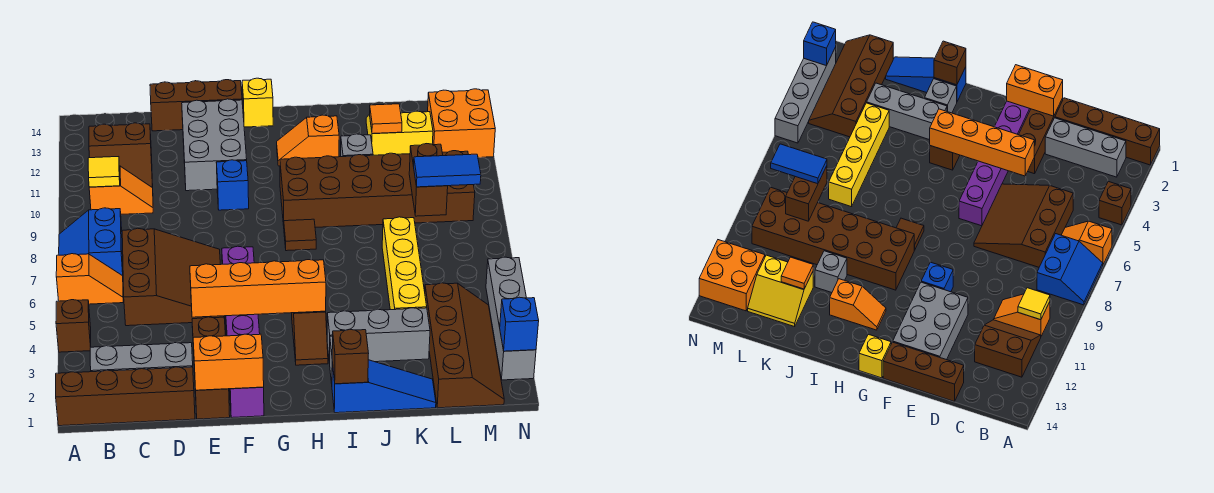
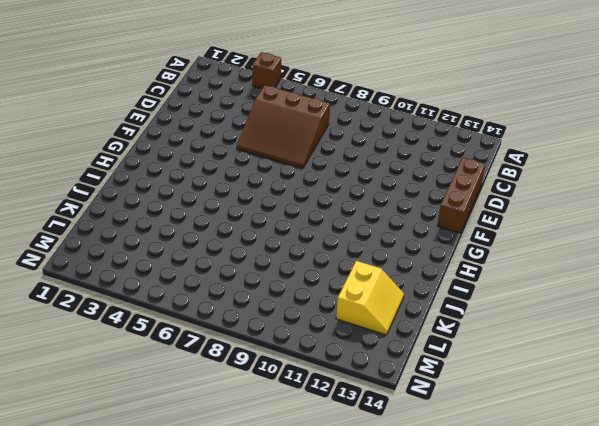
none -> brown 1x4 brick [56,367,195,426]
none -> orange 1x2 slope [56,254,123,304]
none -> blue 2x2 slope [59,208,123,276]
none -> grey 1x3 brick [90,343,193,372]

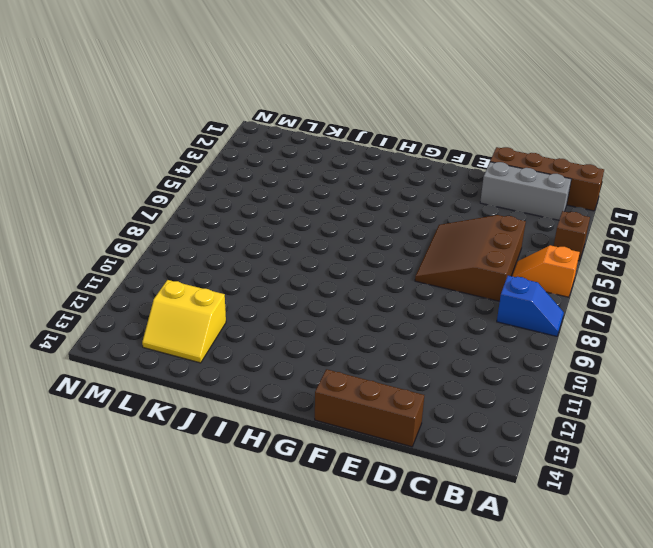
blue 1x2 slope [497,276,564,336] -> blue 2x2 slope [59,208,123,276]
none -> orange 1x2 slope [89,166,153,214]
none -> brown 2x2 slope [89,123,153,188]
none -> brown 1x3 brick [192,317,230,419]
none -> grey 2x3 brick [182,99,247,191]

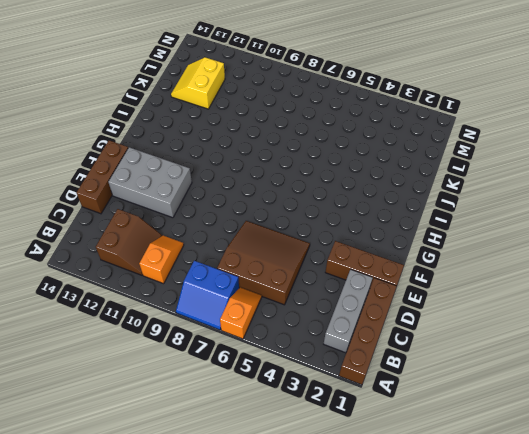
none -> brown 1x1 brick [56,300,91,352]
none -> purple 1x6 brick [222,246,264,418]
none -> blue 1x1 brick [216,160,249,210]
none -> yellow 1x1 brick [242,78,273,127]

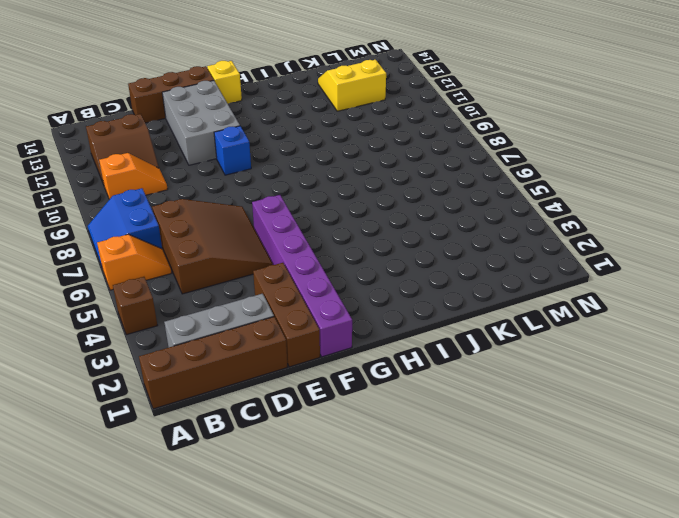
none -> brown 1x2 slope [292,311,328,365]
none -> brown 1x1 tile [284,219,316,251]
none -> brown 2x6 brick [280,151,475,227]
none -> orange 1x2 slope [277,115,339,166]

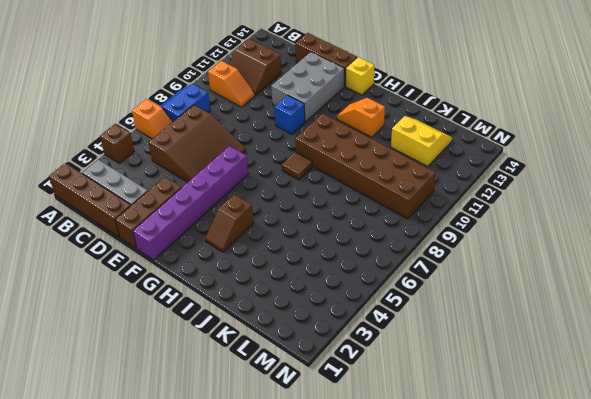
none -> blue 1x3 slope [332,360,436,413]
none -> grey 1x1 brick [924,79,957,113]
none -> grey 1x3 brick [327,308,430,363]
none -> grey 1x1 brick [341,134,373,157]

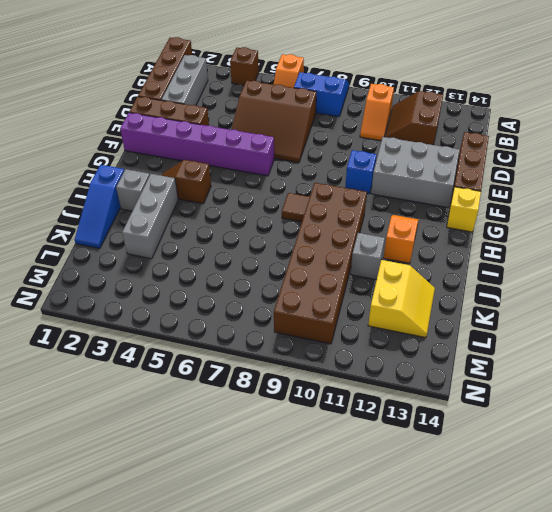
none -> yellow 1x4 brick [382,217,427,310]
none -> brown 2x4 slope [425,283,504,408]
none -> orange 2x2 brick [428,89,495,157]
none -> grey 1x4 brick [486,257,536,380]

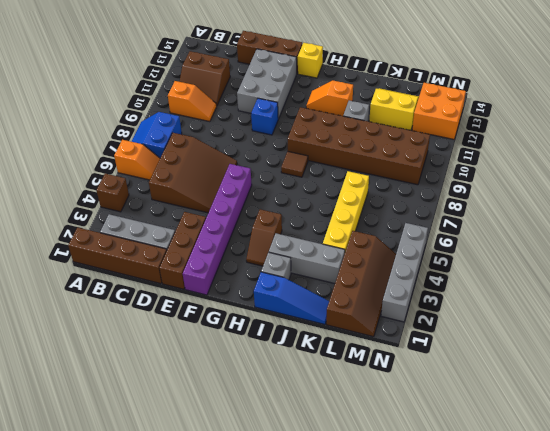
none -> yellow 1x1 tile [88,157,120,187]
none -> orange 1x2 brick [193,334,264,390]
none -> orange 1x4 brick [190,260,326,317]
none -> brown 1x1 brick [332,329,369,384]

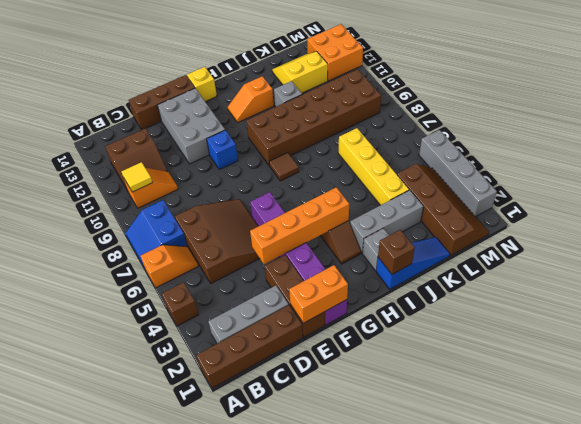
none -> orange 1x1 tile [370,104,402,134]
none -> brown 1x2 brick [409,144,448,216]
none -> blue 1x1 brick [500,297,539,351]
none -> blue 1x2 tile [414,154,481,187]

